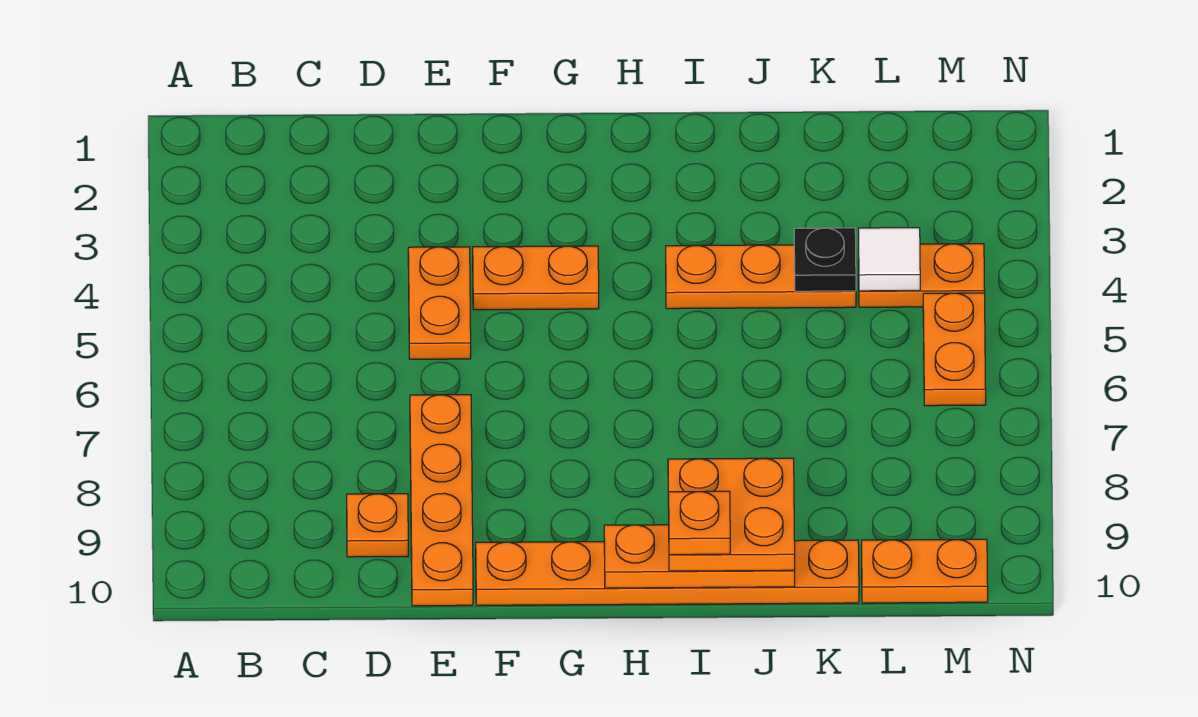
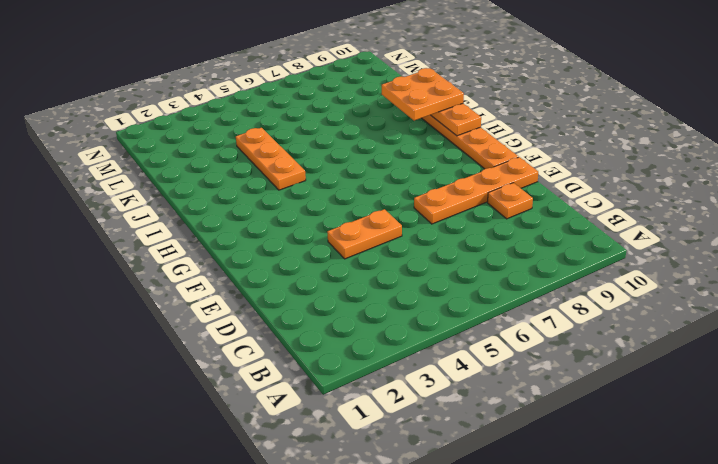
none -> orange 1x2 plate [473,246,599,310]
none -> orange 1x2 plate [859,244,985,307]
none -> orange 1x2 plate [862,539,988,603]

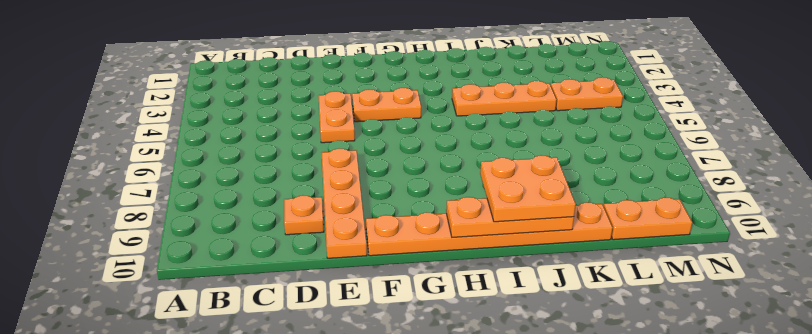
none -> orange 1x2 plate [923,293,986,406]
none -> black 1x1 plate [794,228,856,291]
none -> white 1x1 tile [859,228,920,291]

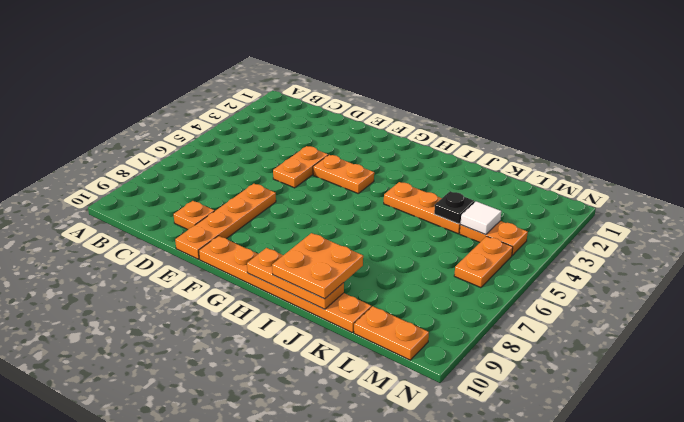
none -> orange 1x1 plate [669,491,730,555]

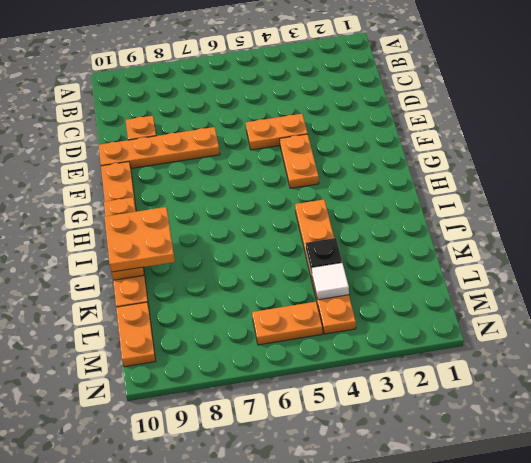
none -> orange 1x1 plate [669,491,730,555]

